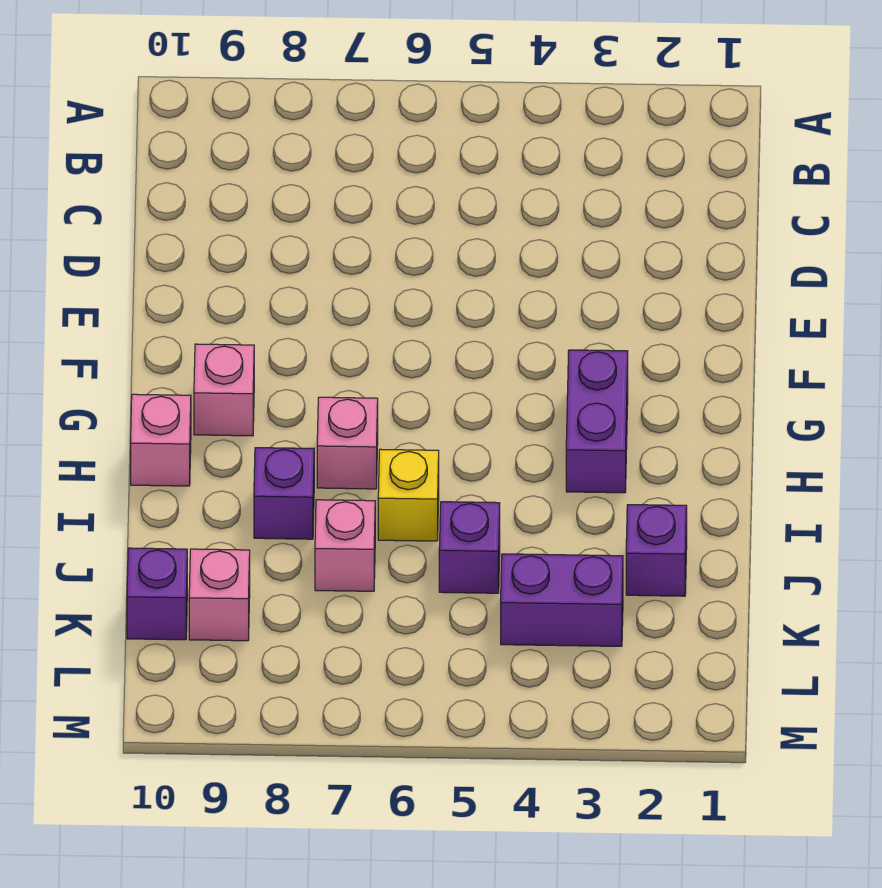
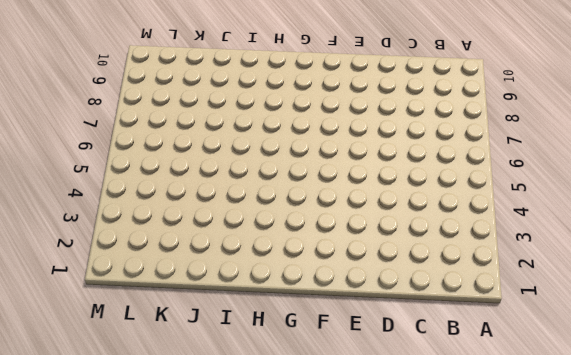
none -> purple 1x2 brick [566,350,628,493]
none -> pink 1x1 brick [194,344,254,436]
none -> pink 1x1 brick [317,397,378,489]

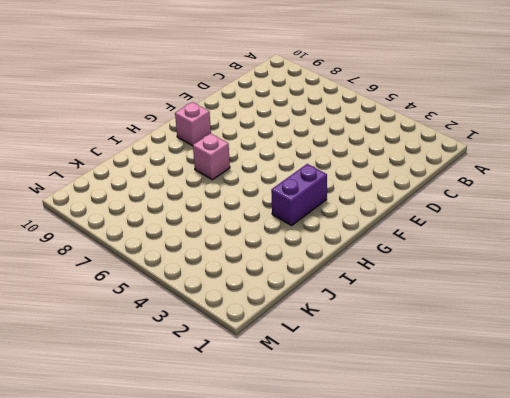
none -> pink 1x1 brick [131,394,191,486]
none -> yellow 1x1 brick [378,449,439,541]
none -> purple 1x1 brick [254,448,314,539]

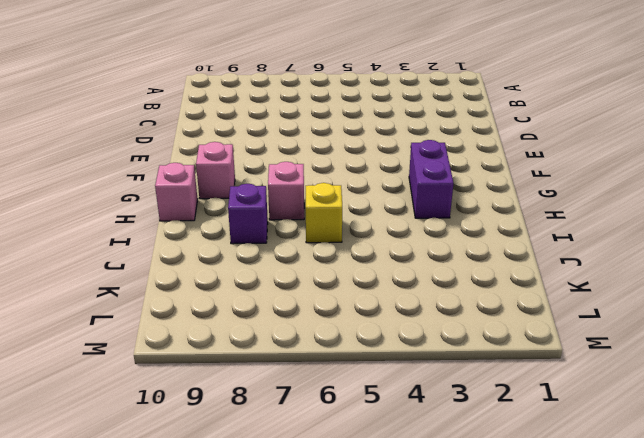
none -> purple 1x1 brick [626,505,687,596]
none -> purple 1x1 brick [439,502,500,593]
none -> pink 1x1 brick [315,500,375,591]

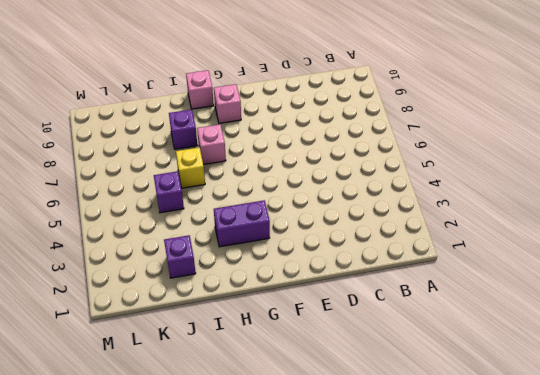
none -> pink 1x1 brick [315,500,375,591]
none -> purple 1x2 brick [501,554,623,646]
none -> pink 1x1 brick [189,549,250,641]

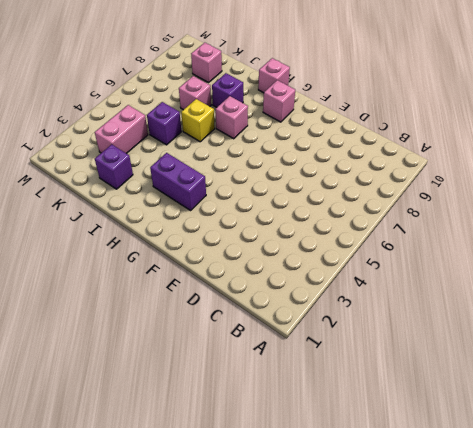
pink 1x2 brick [95,105,148,154] -> purple 1x2 brick [501,554,623,646]
none -> purple 1x1 brick [127,548,187,640]

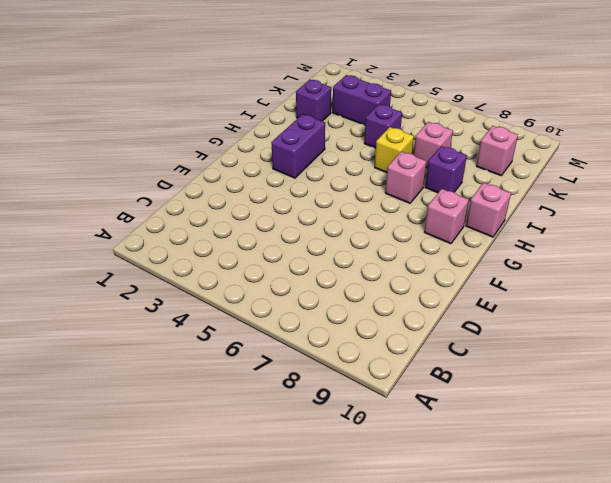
none -> purple 1x1 brick [127,548,187,640]

